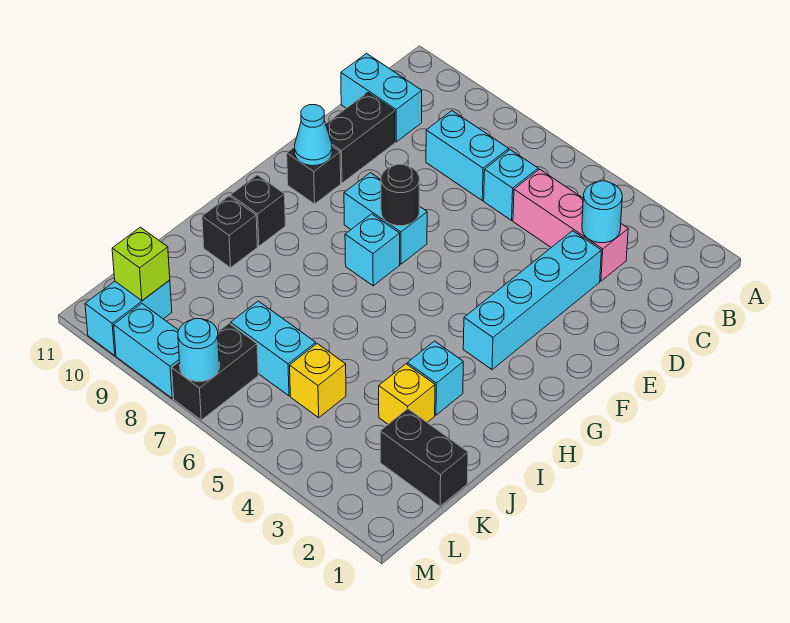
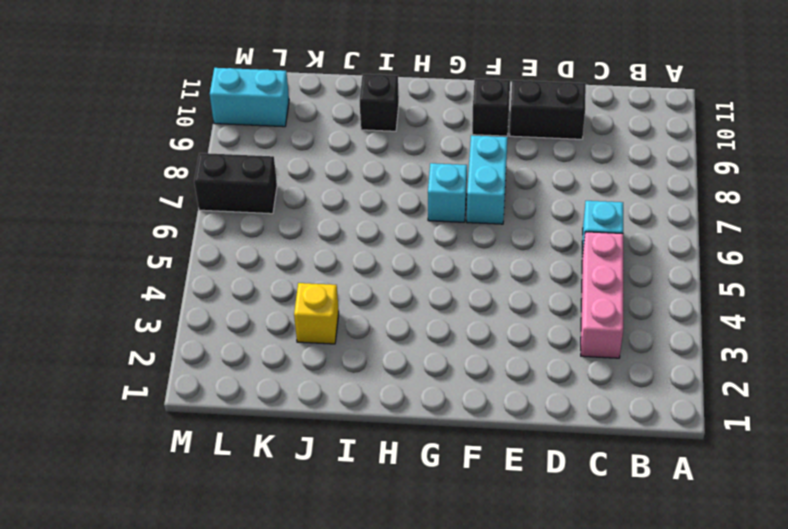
none -> cyan 1x2 brick [426,111,509,200]
none -> cyan 1x2 brick [341,54,422,142]
none -> cyan 1x4 brick [463,231,601,370]

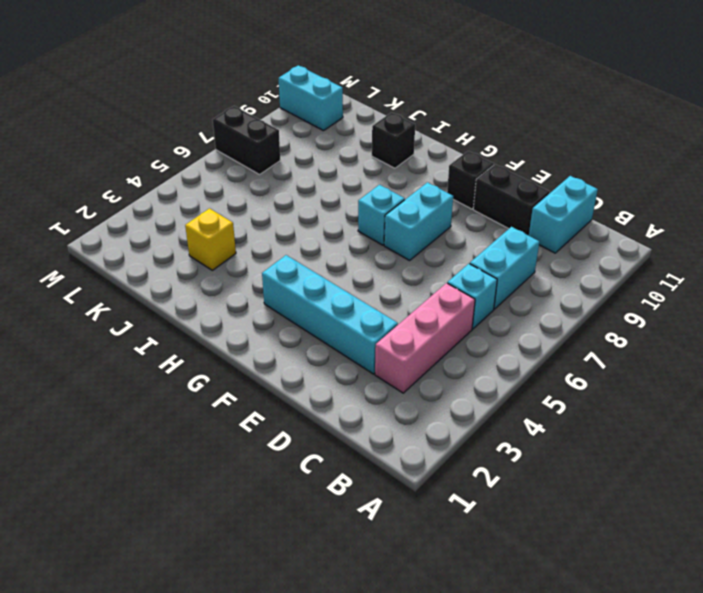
none -> black 1x1 brick [231,175,285,246]
none -> cyan 1x1 brick [407,341,463,415]
none -> black 1x2 brick [380,409,468,506]

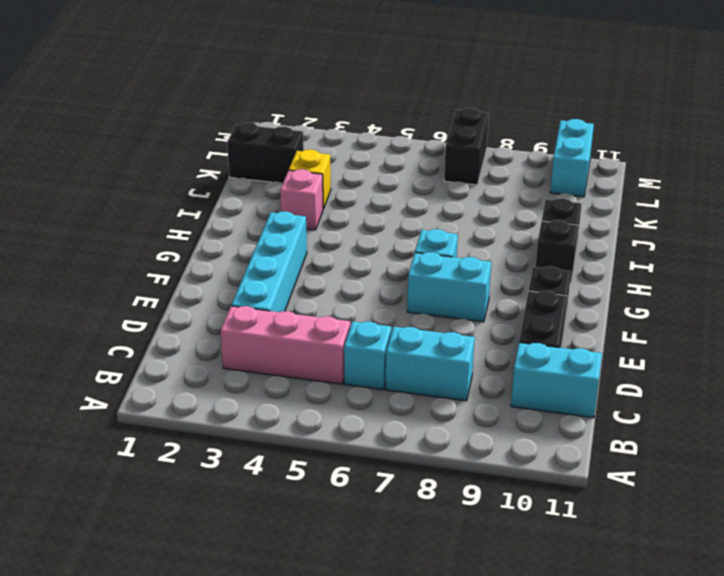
pink 1x1 brick [280,169,323,230] -> cyan 1x1 brick [407,341,463,415]
none -> yellow 1x1 brick [290,344,346,417]
none -> cyan 1x2 brick [231,301,316,396]
none -> cyan 1x2 brick [114,304,179,398]

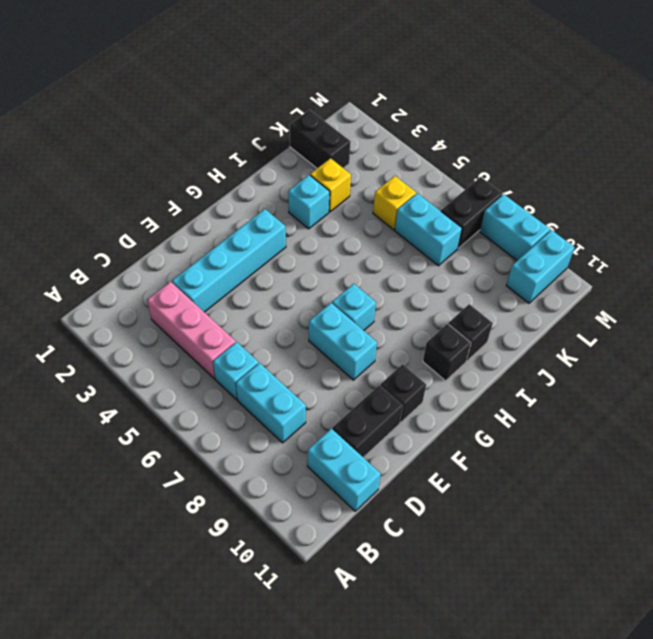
none -> cyan 1x1 round brick [582,181,622,243]
none -> black 1x1 round brick [381,164,419,226]
none -> cyan 1x1 cone [295,105,332,166]

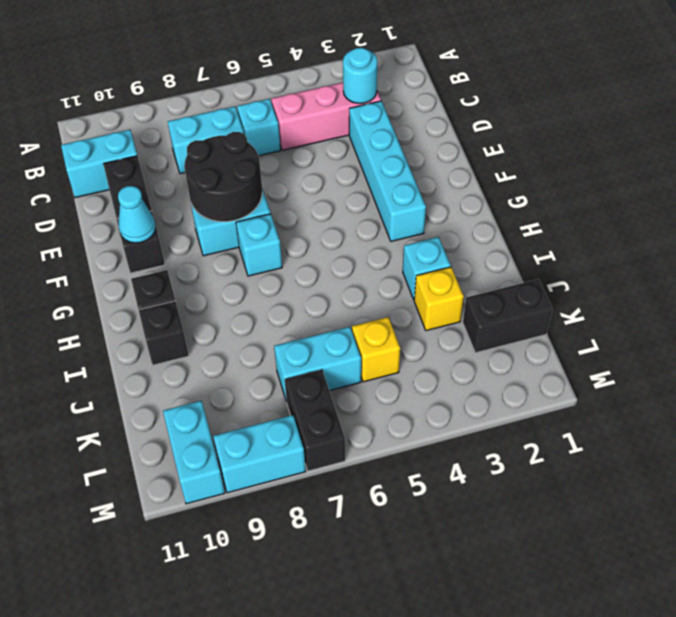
black 2x2 round brick [184,132,262,222] -> black 1x1 round brick [381,164,419,226]
none -> lime 1x1 brick [112,227,170,301]
none -> cyan 1x1 round brick [178,319,219,381]

